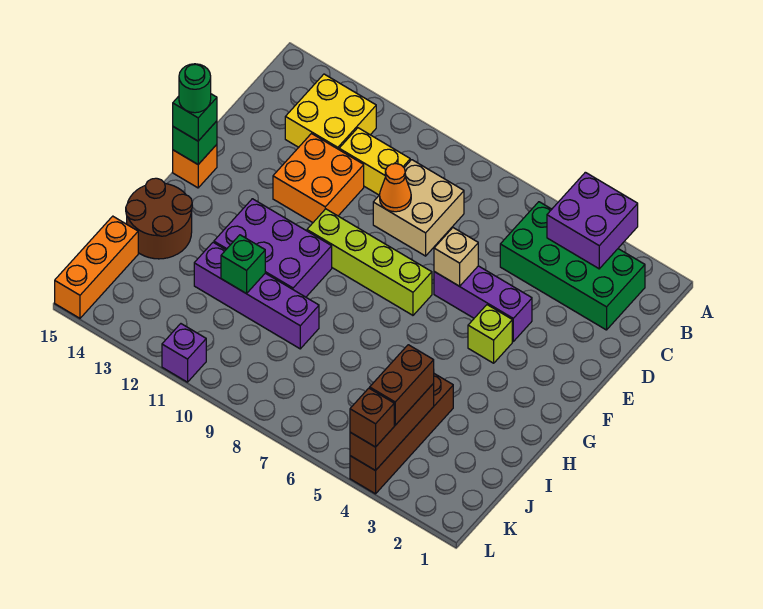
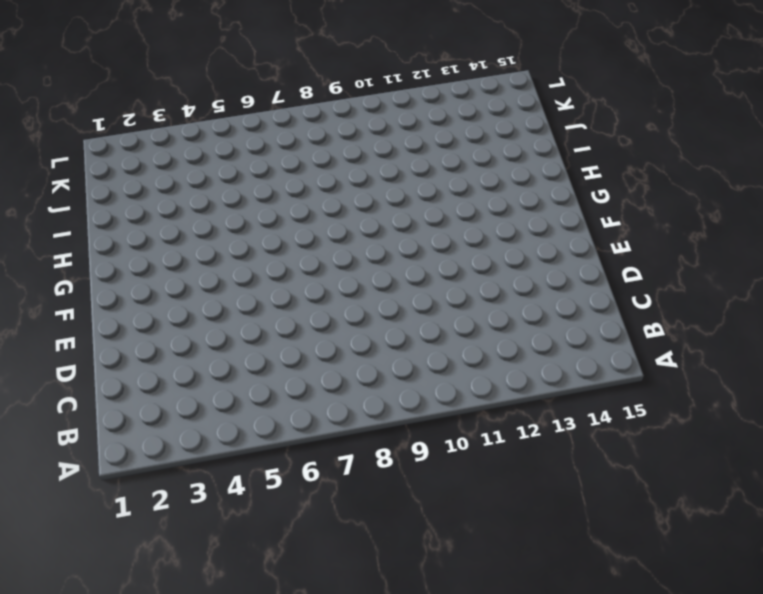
none -> green 2x4 brick [500,202,645,330]
none -> yellow 2x2 brick [285,74,376,149]
none -> tan 2x2 brick [373,160,464,256]

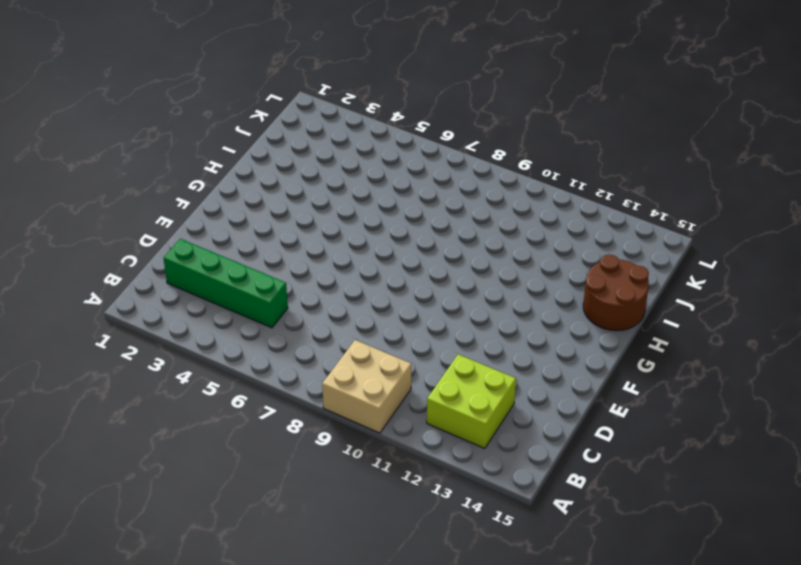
tan 2x2 brick [322,340,411,433] -> tan 2x2 brick moved to [373,160,464,256]
lime 2x2 brick [427,354,516,448] -> yellow 2x2 brick [285,74,376,149]
green 1x4 brick [164,239,288,328] -> green 2x4 brick [500,202,645,330]
none -> yellow 1x2 brick [339,128,410,195]
none -> orange 2x2 brick [273,134,364,223]
none -> purple 1x3 brick [434,266,532,341]

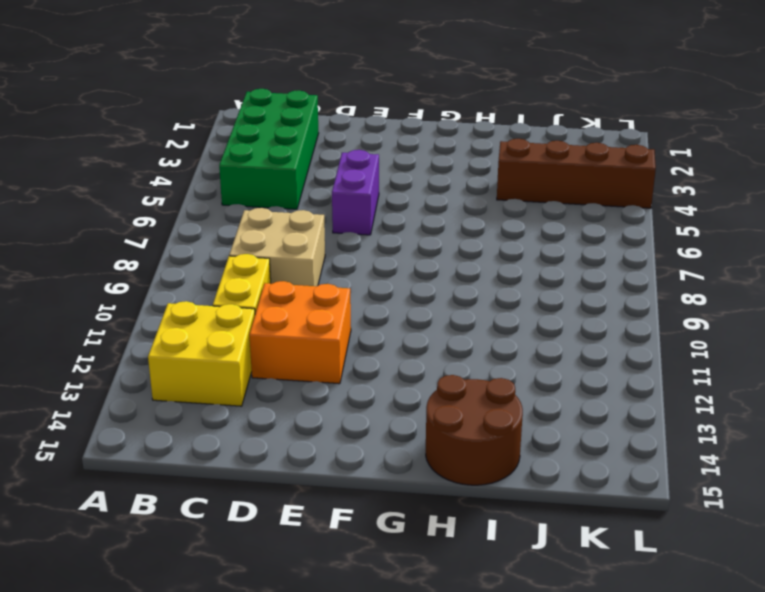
purple 1x2 brick [332,150,379,235] -> purple 1x3 brick [434,266,532,341]
none -> lime 1x1 brick [468,305,512,363]
none -> lime 1x4 brick [307,209,432,315]
none -> orange 1x1 brick [173,145,217,188]

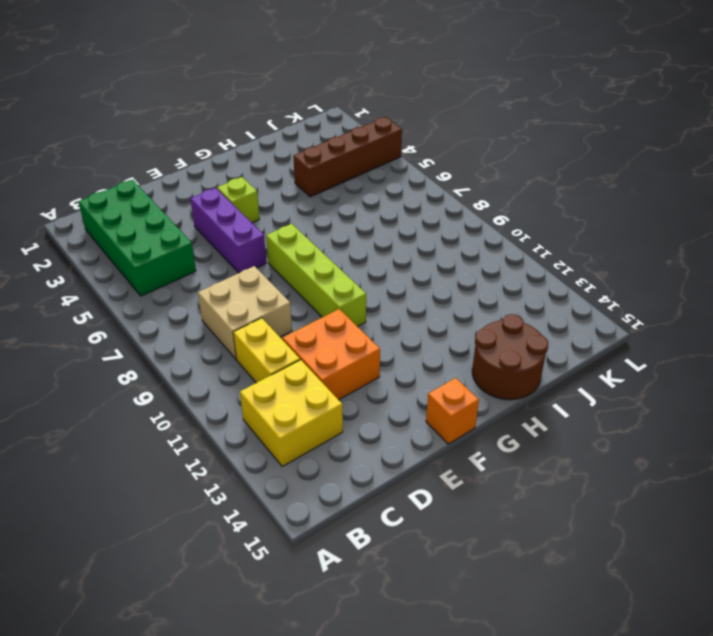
none -> purple 2x3 brick [214,199,332,297]
none -> purple 1x4 brick [194,242,319,349]
none -> orange 1x3 brick [55,216,138,318]

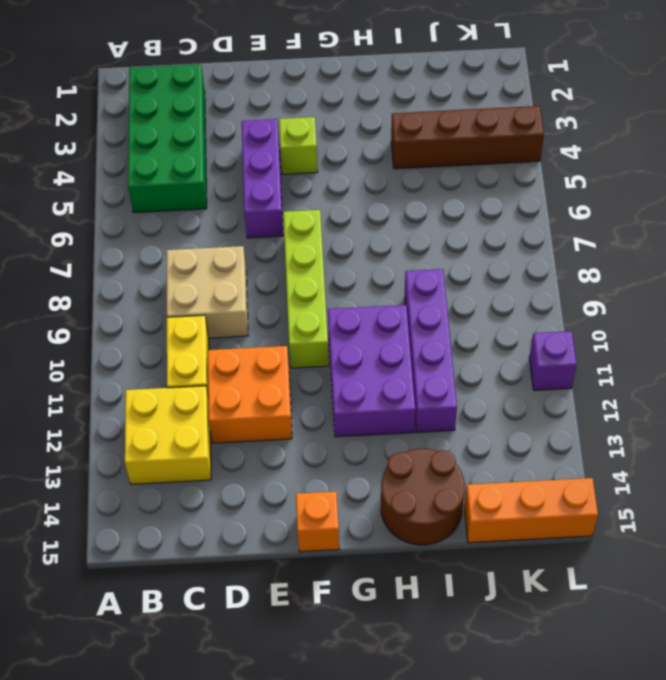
none -> purple 2x2 brick [547,172,638,269]
none -> orange 1x1 cone [380,164,411,212]
none -> tan 1x1 brick [434,228,478,286]

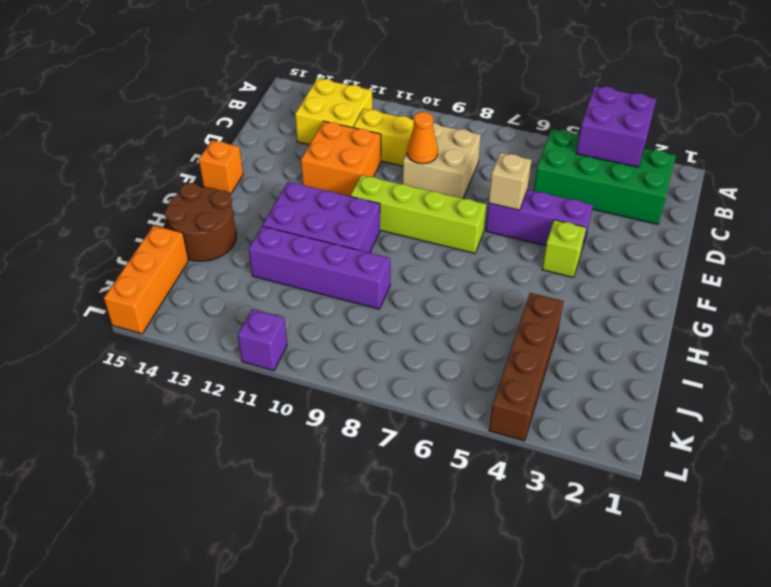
none -> green 1x1 brick [173,121,217,164]
none -> green 1x1 brick [221,235,265,293]
none -> brown 1x3 brick [350,383,434,471]

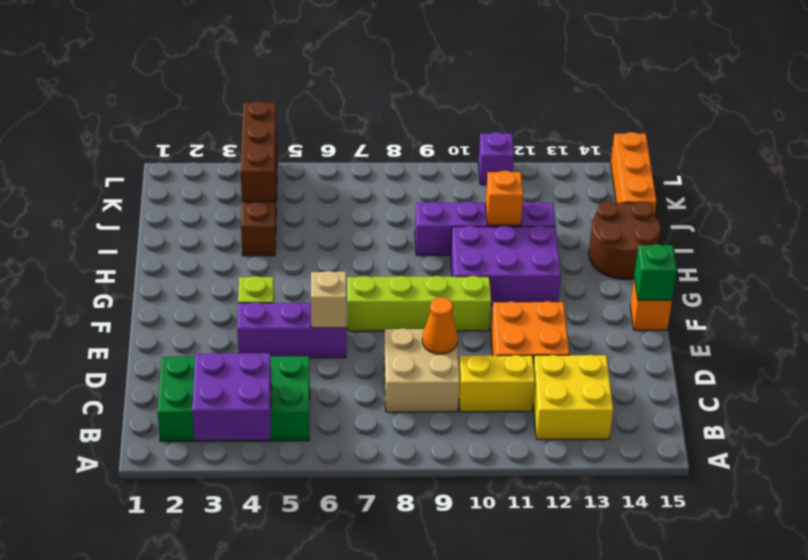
orange 1x1 brick [486,171,523,225] -> green 1x1 brick [221,235,265,293]
none -> green 1x1 brick [173,94,217,141]
none -> brown 1x2 brick [370,345,434,425]
none -> brown 1x1 brick [350,388,394,447]

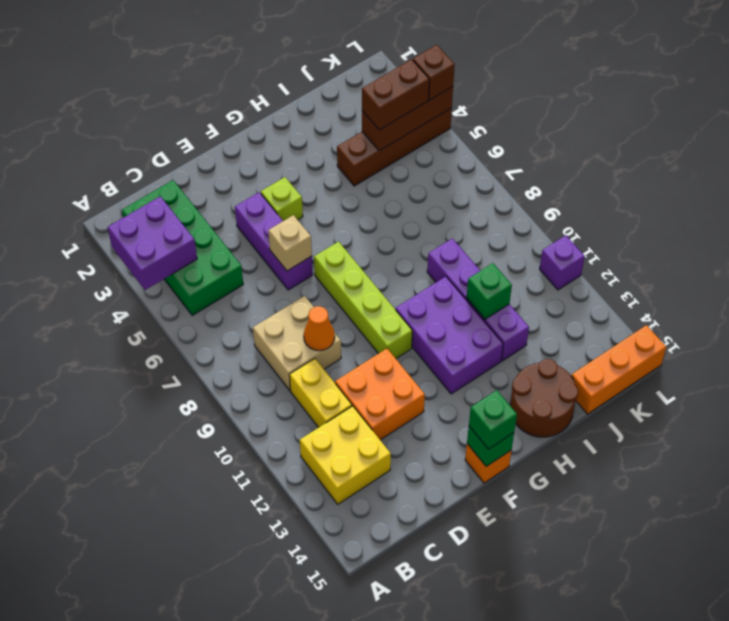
none -> green 1x1 round brick [179,64,211,113]

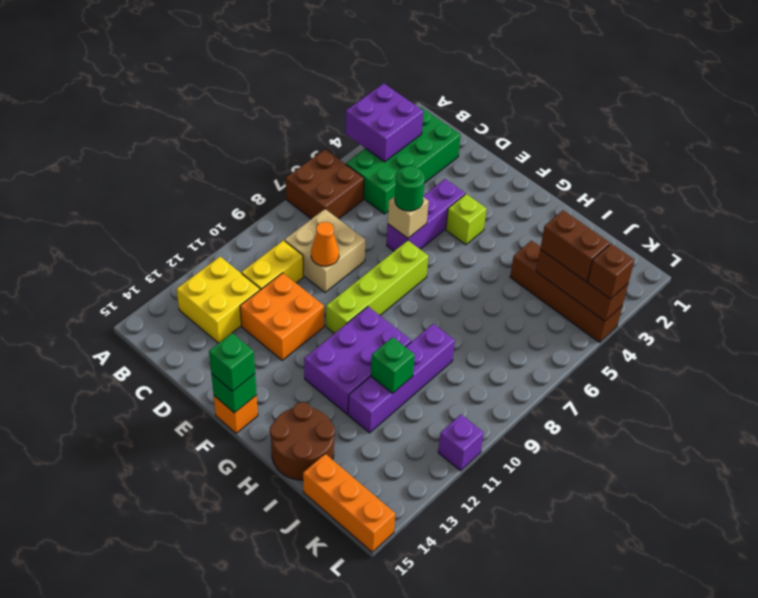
brown 2x2 brick [286,149,364,219] -> none
green 1x1 round brick [395,166,425,211] -> green 1x1 round brick moved to [179,64,211,113]

